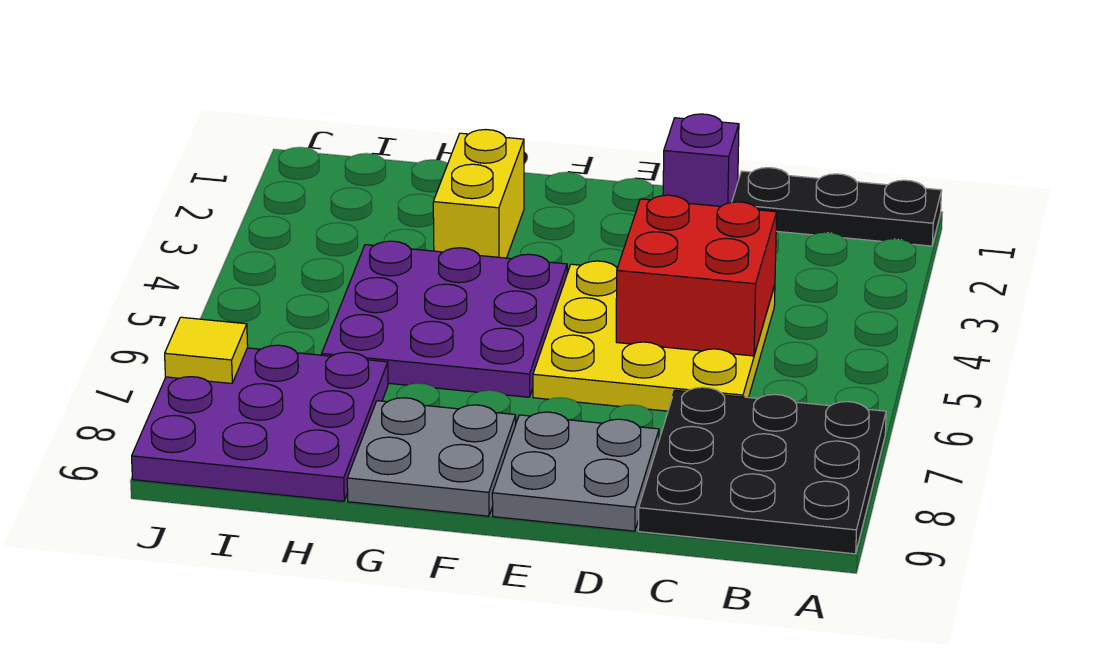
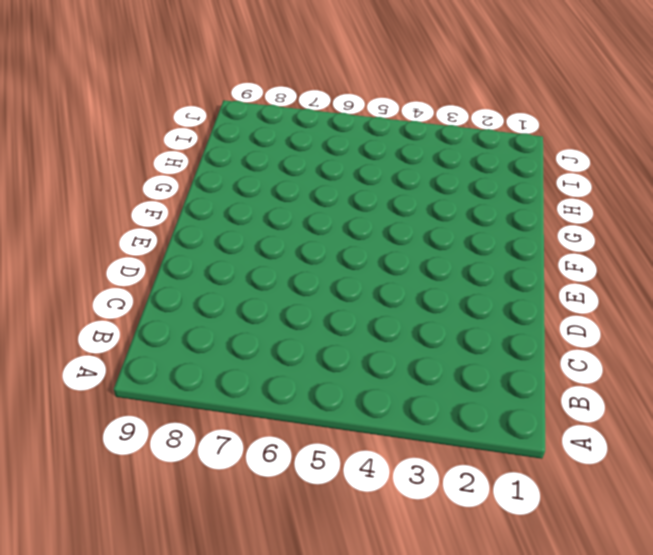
none -> black 1x3 plate [732,168,942,246]
none -> black 3x3 plate [638,387,886,554]

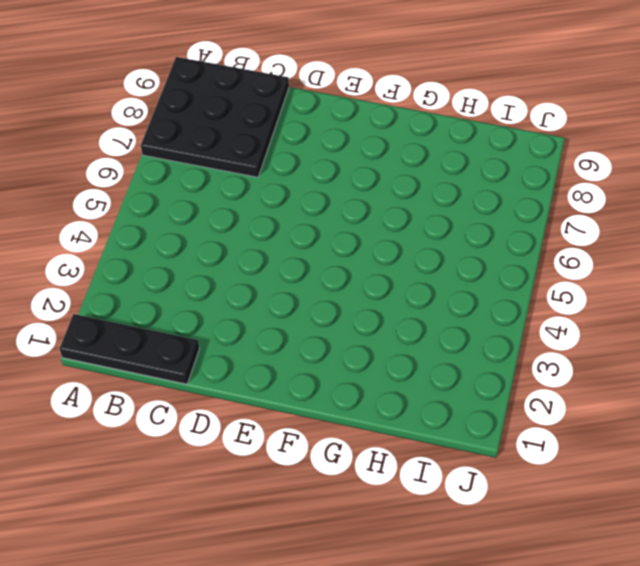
none -> yellow 3x3 plate [533,261,775,411]
none -> purple 1x1 brick [663,114,739,206]

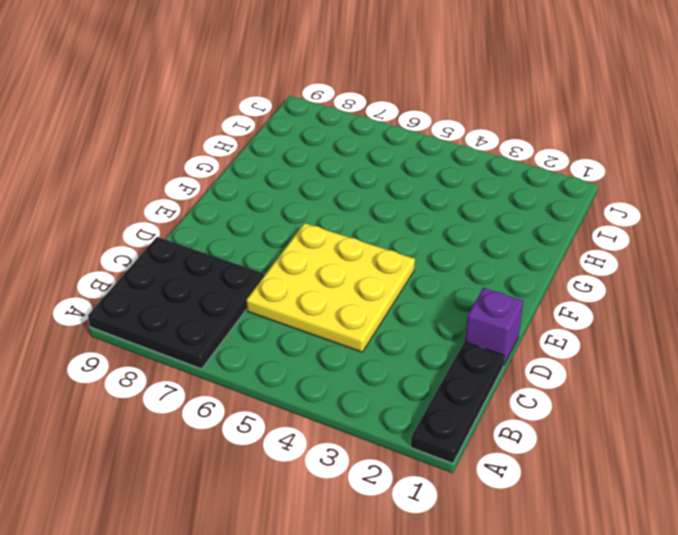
none -> grey 2x2 plate [492,412,659,531]
none -> purple 3x3 plate [322,241,567,397]

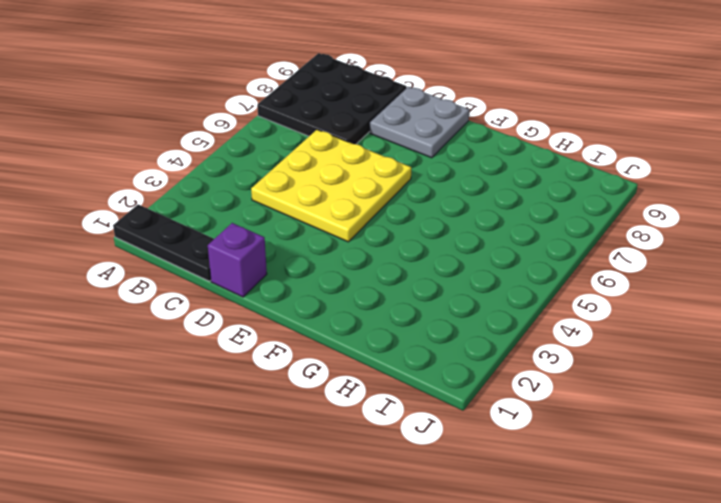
none -> purple 3x3 plate [322,241,567,397]
none -> grey 2x2 plate [347,398,516,516]

